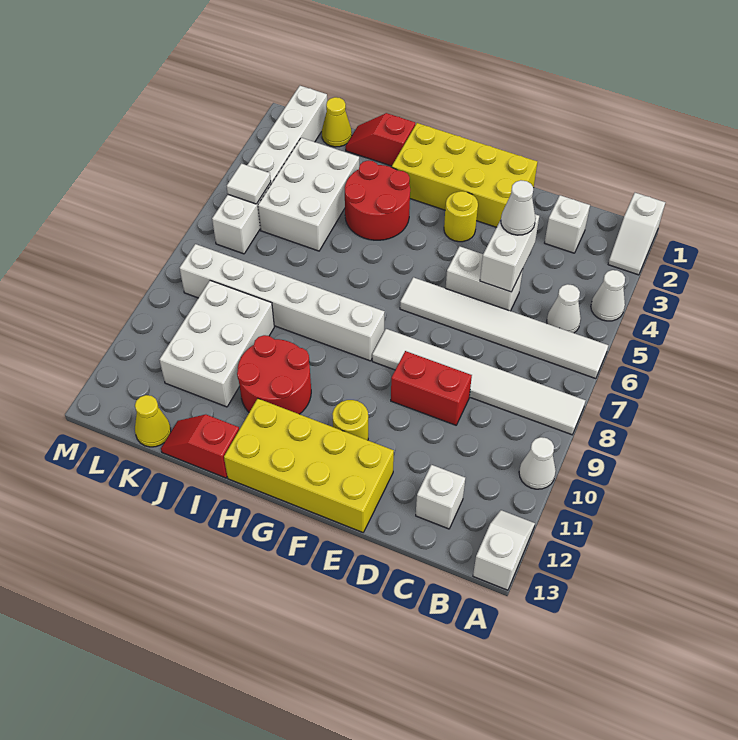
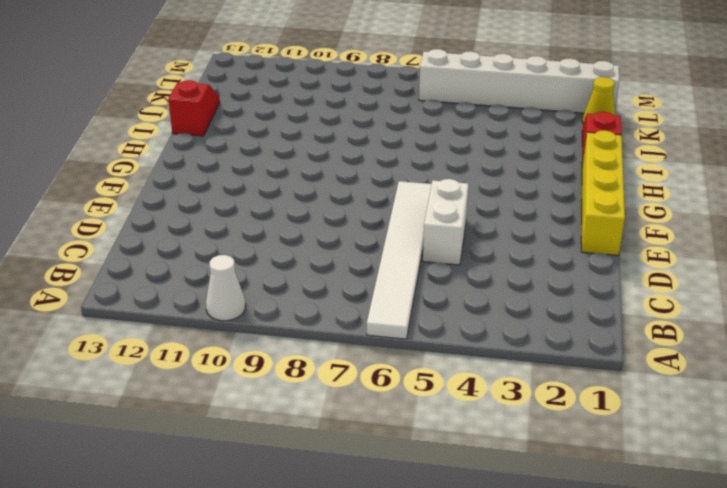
yellow 1x4 brick [581,130,625,255] -> yellow 2x4 brick [392,123,538,227]
none -> white 1x2 slope [608,193,665,275]
none -> white 1x1 cone [591,270,625,321]
none -> white 1x6 tile [372,329,586,435]

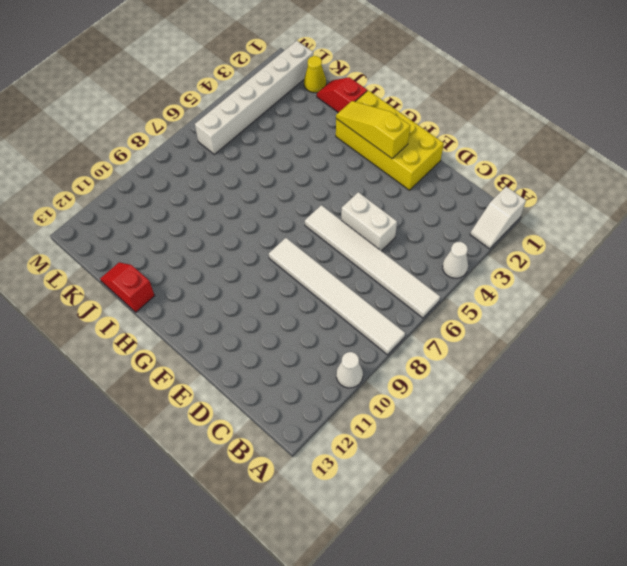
yellow 1x3 slope [336,101,410,158] -> none
none -> white 1x2 slope [473,510,535,590]
none -> white 1x1 cone [547,284,581,333]
none -> white 1x1 brick [545,195,590,253]

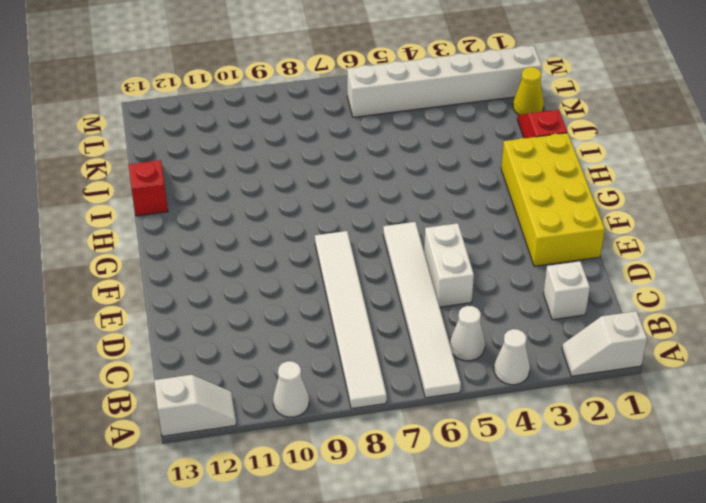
none -> white 1x1 brick [416,465,465,529]
none -> red 1x2 brick [391,351,472,425]
none -> yellow 2x4 brick [224,399,394,532]

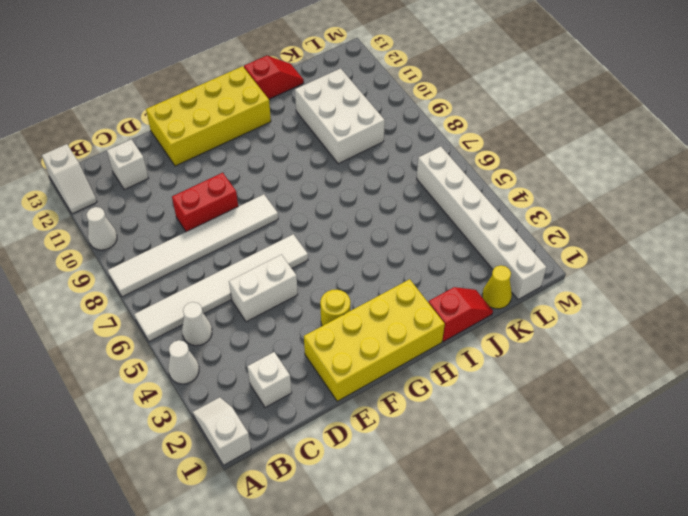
none -> yellow 1x1 round brick [332,400,368,440]
none -> white 1x6 brick [180,244,385,361]
none -> red 2x2 round brick [345,161,410,240]

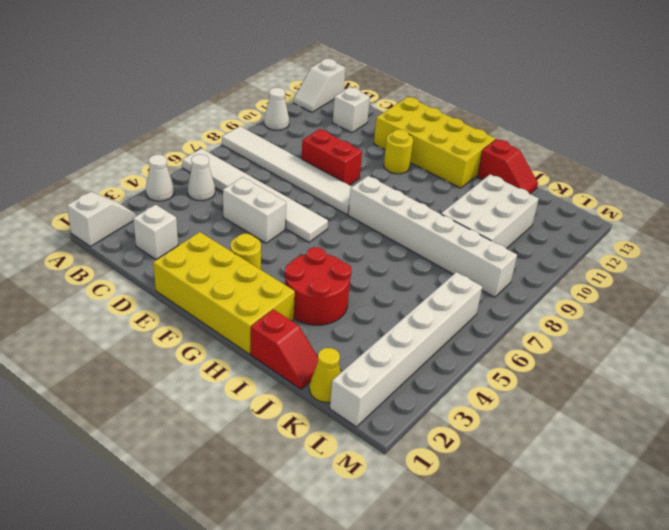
none -> red 2x2 round brick [237,335,311,414]
none -> white 2x3 brick [258,138,359,251]
none -> yellow 1x1 cone [135,395,171,447]

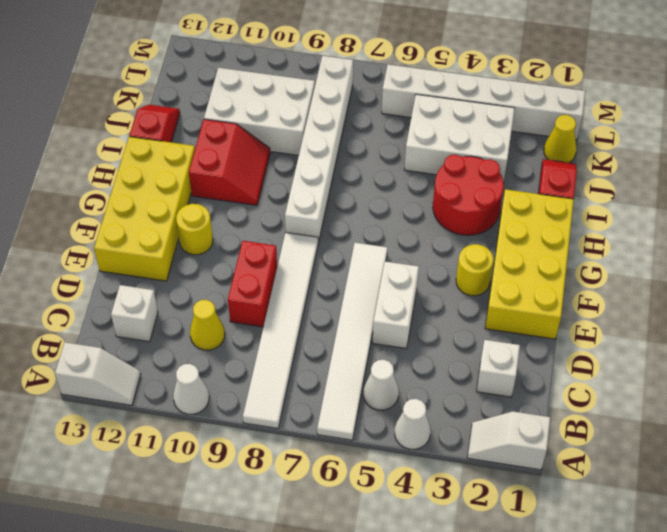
yellow 1x1 cone [190,300,225,350] -> yellow 1x1 cone moved to [135,395,171,447]
red 2x2 slope [189,119,270,205] -> red 2x2 round brick [237,335,311,414]
none -> white 1x2 brick [480,214,539,292]
none -> white 1x1 tile [227,163,271,204]
none -> white 1x1 cone [501,180,536,235]

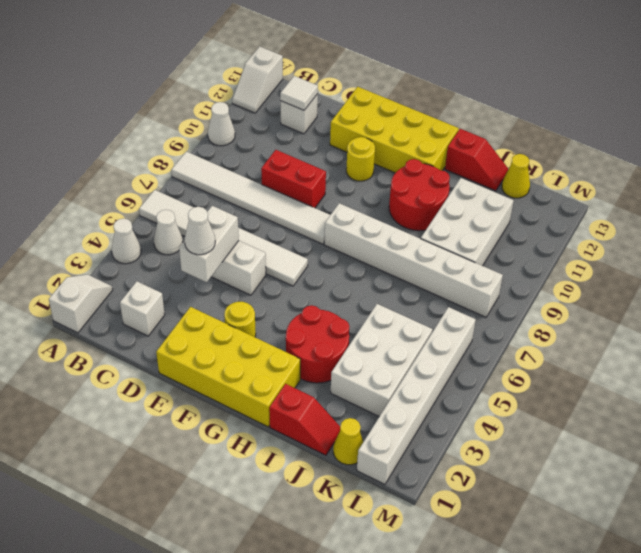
white 1x1 tile [280,76,318,110] -> white 1x1 tile moved to [227,163,271,204]

